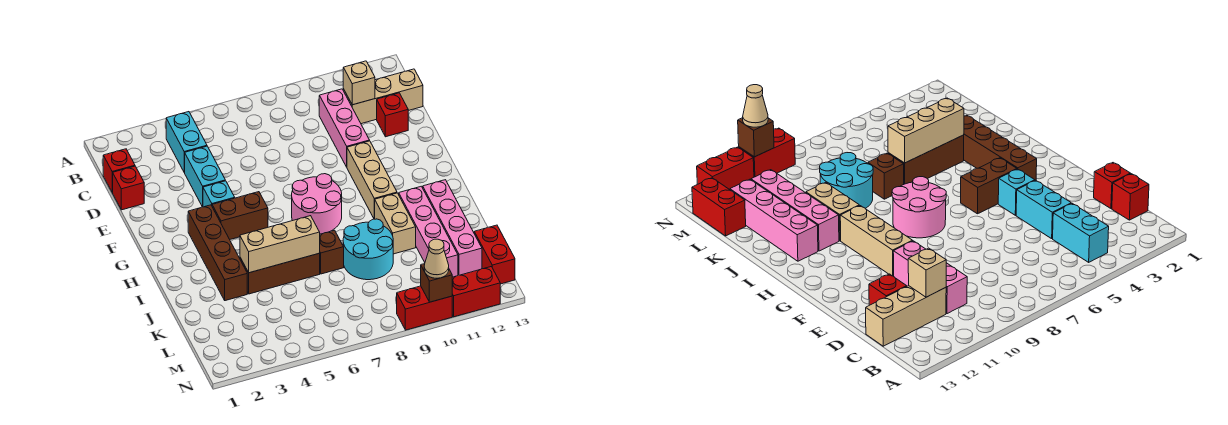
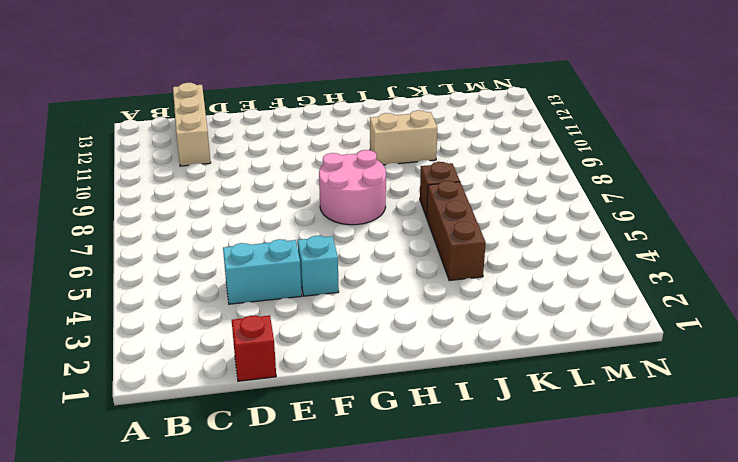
none -> cyan 1x2 brick [166,112,207,172]
none -> red 1x1 brick [103,149,135,192]
none -> pink 1x3 brick [319,89,370,167]

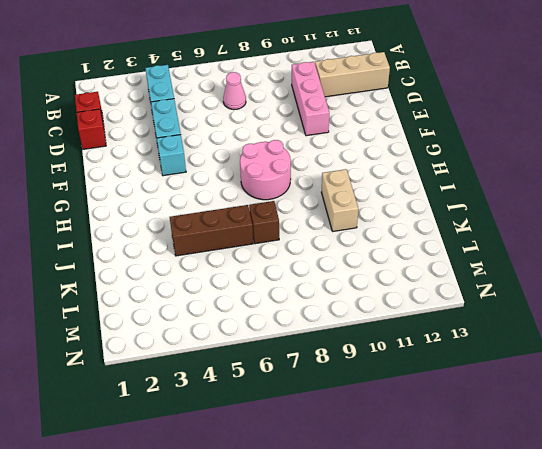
pink 1x1 cone [223,72,246,110] -> none
none -> red 1x1 brick [377,93,408,137]
none -> tan 1x3 brick [347,141,397,219]
none -> brown 1x4 brick [188,205,247,301]

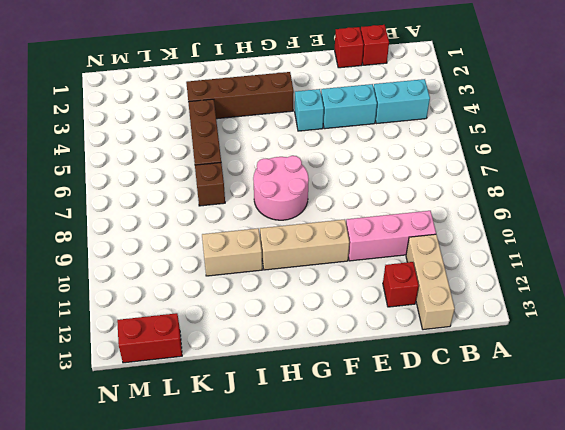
none -> brown 1x2 brick [212,192,268,239]
none -> pink 1x4 brick [399,186,458,277]
none -> pink 1x4 brick [423,180,482,275]

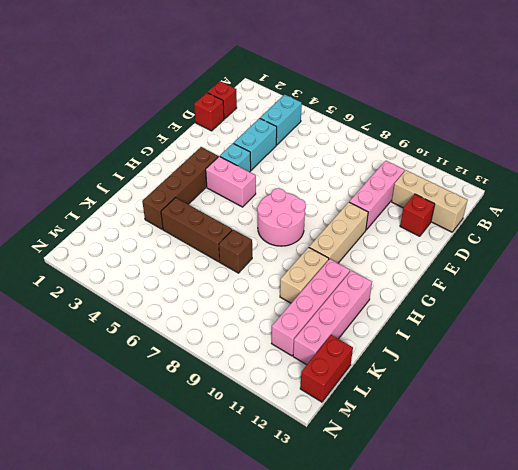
pink 1x2 brick [206,156,256,207] -> brown 1x2 brick [212,192,268,239]
none -> cyan 2x2 round brick [343,219,393,280]
none -> red 1x2 brick [397,286,452,330]
none -> red 1x2 brick [452,267,500,317]

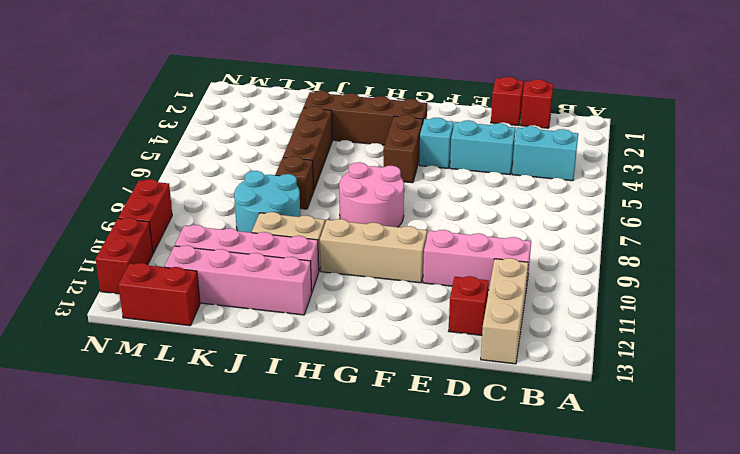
none -> tan 1x1 brick [343,61,375,105]
none -> tan 1x3 brick [240,216,320,273]
none -> brown 1x1 brick [421,264,452,302]

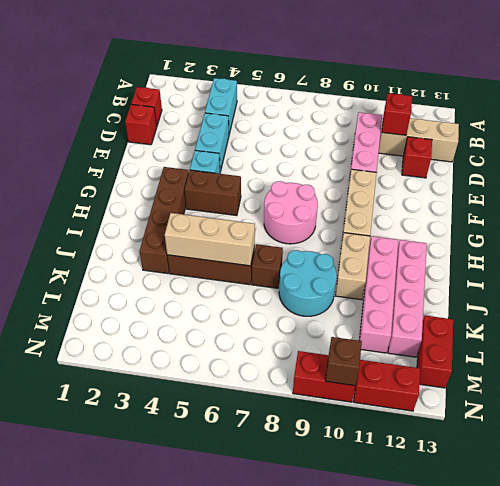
red 1x1 brick [382,93,412,135] -> tan 1x1 brick [343,61,375,105]
none -> tan 1x1 cone [424,239,449,278]

